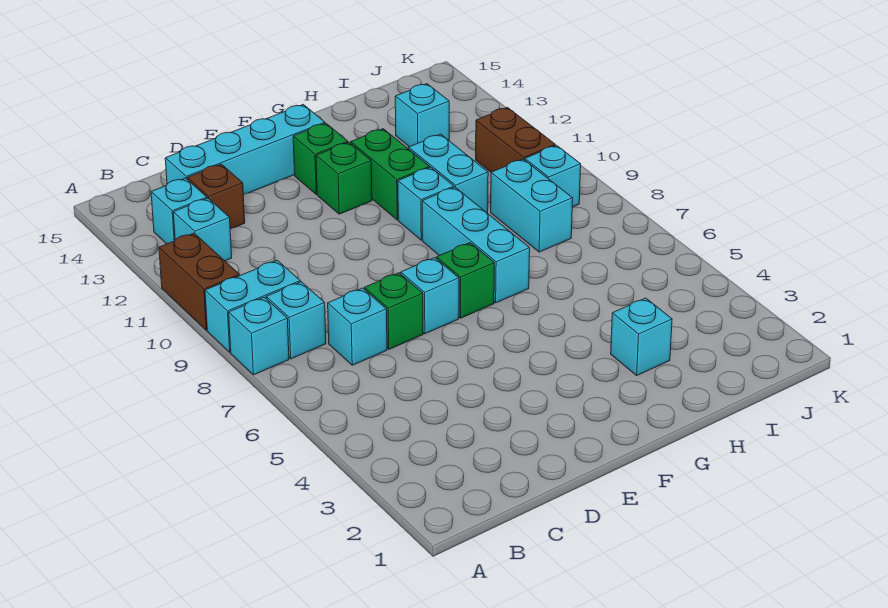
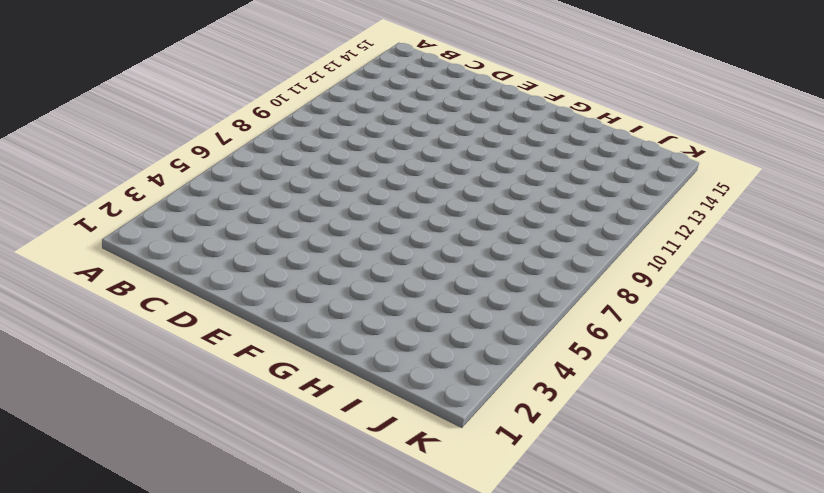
none -> cyan 1x1 brick [229,297,289,375]
none -> cyan 1x2 brick [205,260,300,352]
none -> brown 1x2 brick [159,233,239,330]

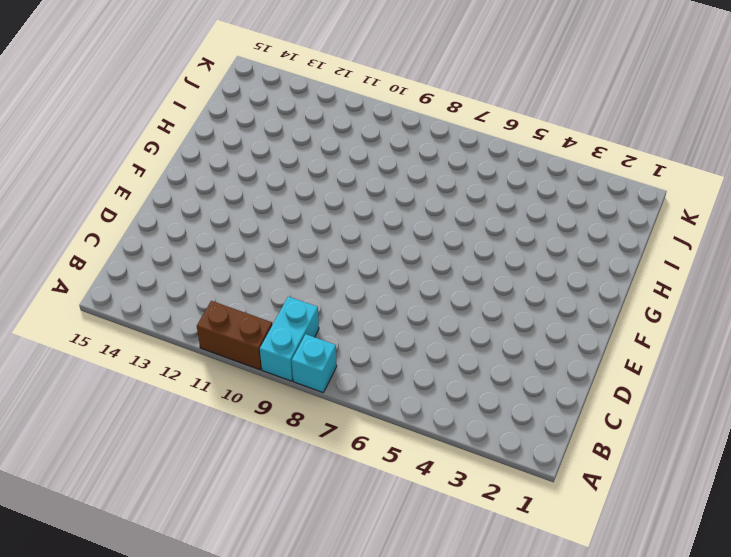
none -> cyan 1x1 brick [266,282,326,359]
none -> cyan 1x1 brick [173,198,232,261]
none -> cyan 1x1 brick [151,178,207,244]

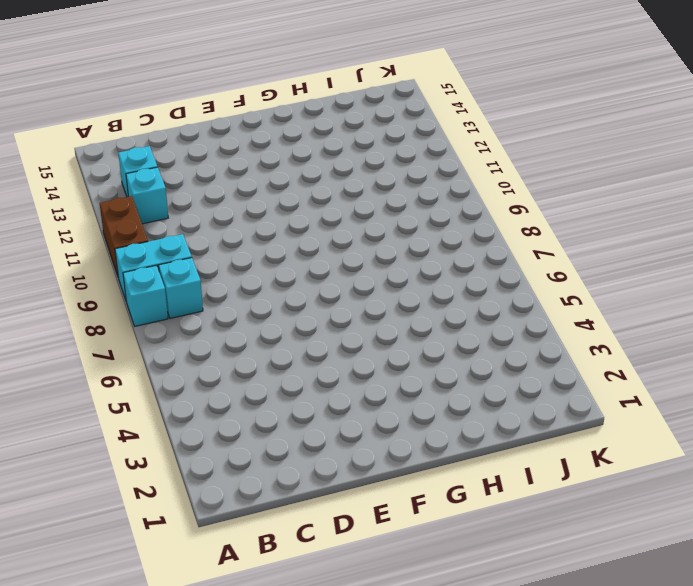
none -> cyan 1x1 brick [328,288,387,365]
none -> brown 1x1 brick [187,164,245,229]
none -> cyan 1x4 brick [165,104,325,195]

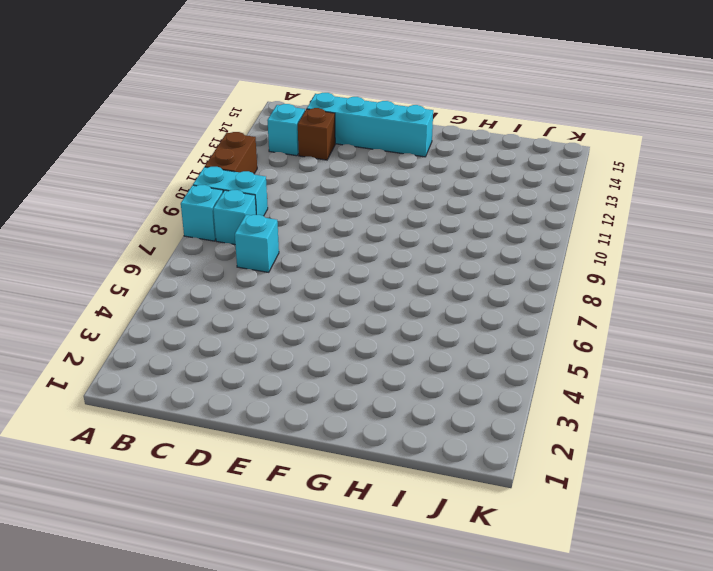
none -> cyan 1x1 brick [173,198,232,261]
none -> green 1x1 brick [364,273,423,349]
none -> cyan 1x1 brick [401,258,459,334]

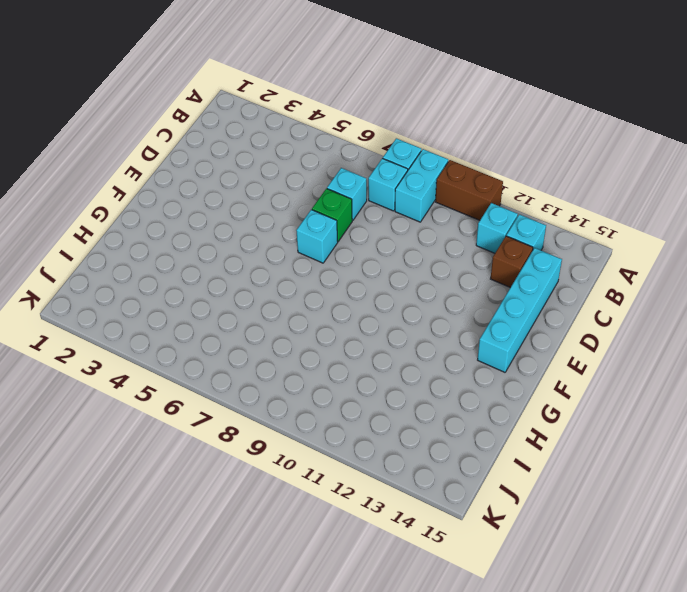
none -> green 1x1 brick [437,243,495,318]
none -> green 1x1 brick [316,142,372,214]
none -> green 1x1 brick [293,123,348,194]

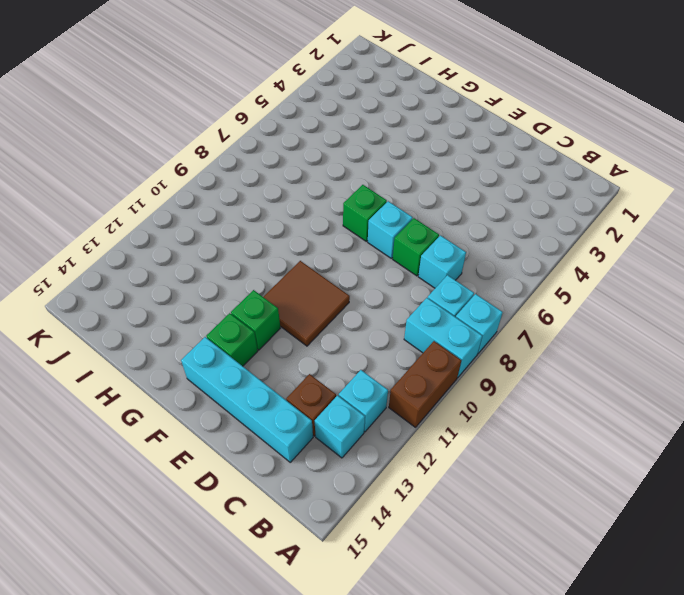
brown 2x2 tile [264,261,350,346] -> none
none -> cyan 1x3 brick [422,187,530,303]
none -> cyan 1x1 brick [398,167,454,240]
none -> green 1x2 brick [351,129,430,220]

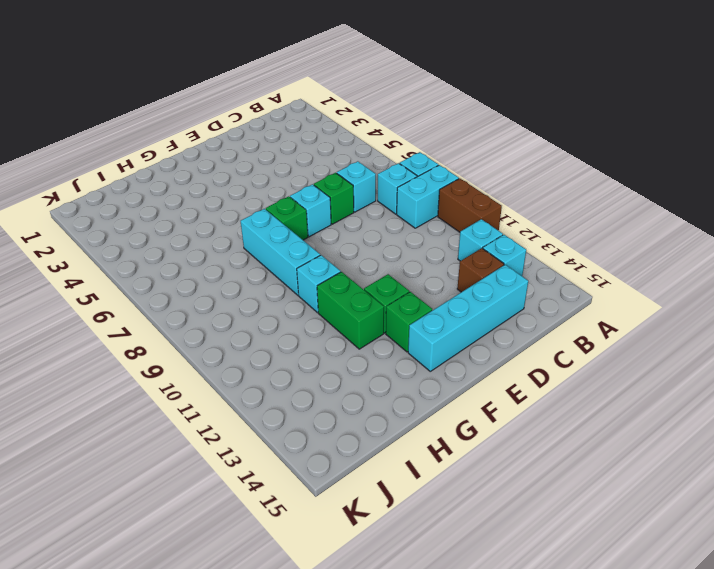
none -> cyan 1x1 brick [611,298,672,375]
none -> cyan 1x2 brick [408,134,488,213]
none -> cyan 1x2 brick [491,159,573,252]

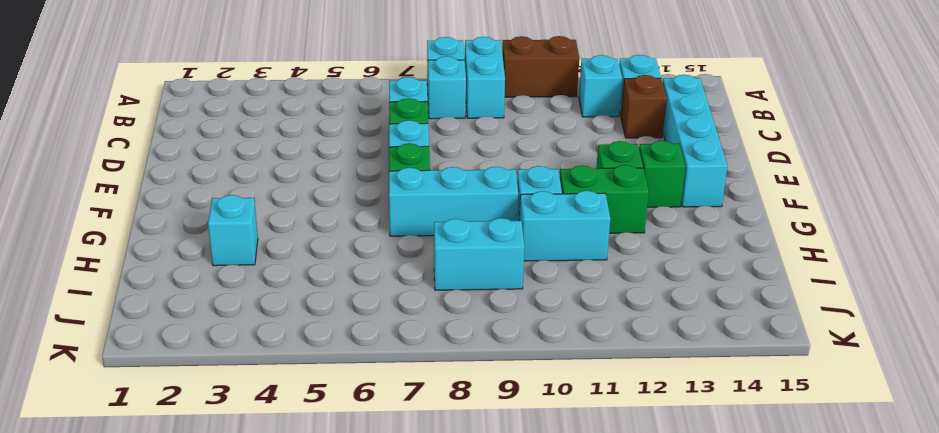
none -> cyan 1x1 brick [395,84,449,147]
none -> cyan 1x1 brick [525,145,581,207]
none -> brown 1x2 brick [476,107,555,172]

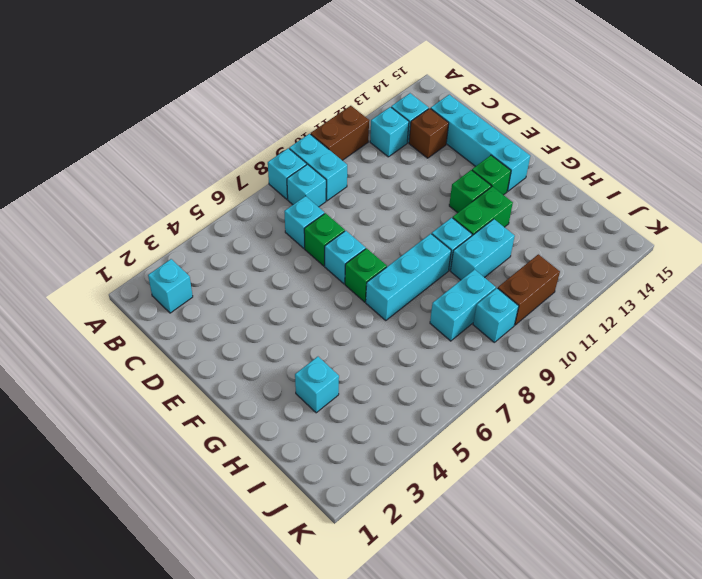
cyan 1x1 brick [148,259,193,313] -> cyan 1x1 brick moved to [395,84,449,147]

